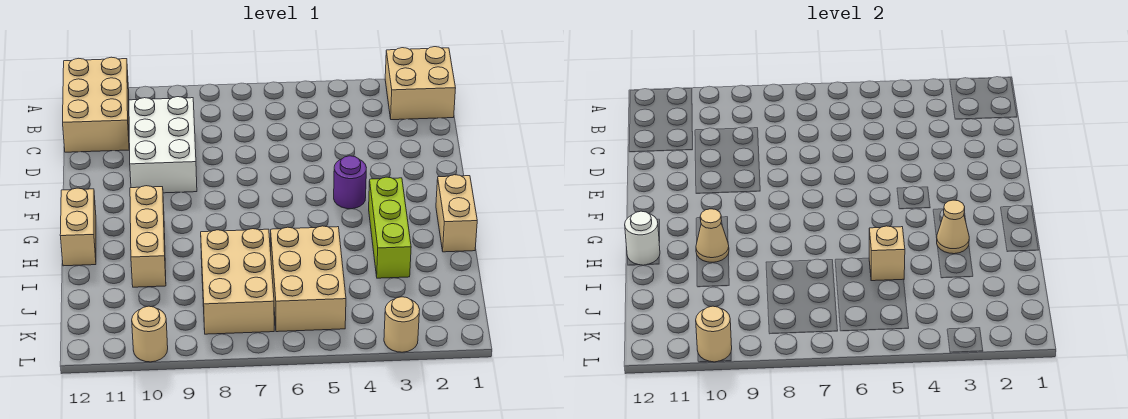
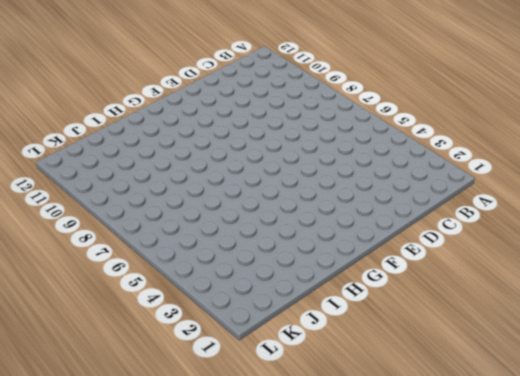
none -> tan 2x2 brick [385,47,456,120]
none -> tan 2x3 brick [63,57,129,152]
none -> white 2x3 brick [129,97,197,193]

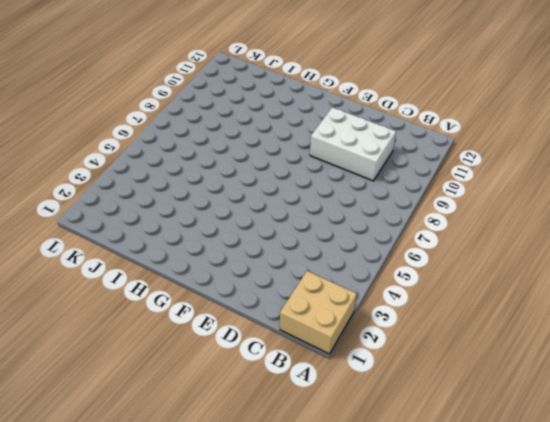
none -> tan 2x3 brick [63,57,129,152]
none -> purple 1x1 round brick [334,156,366,209]
none -> tan 1x2 brick [436,175,477,252]

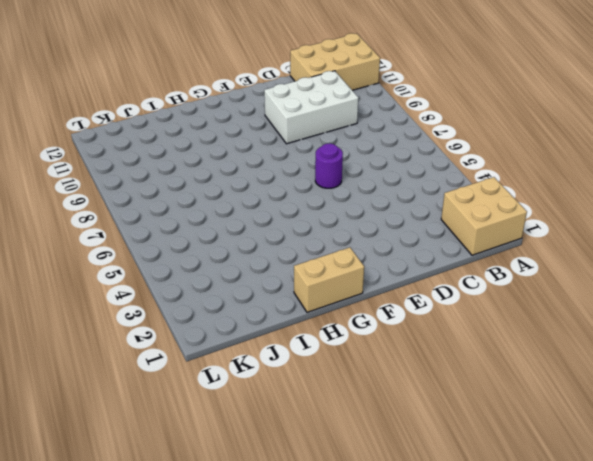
purple 1x1 round brick [315,143,343,188] -> purple 1x1 round brick moved to [334,156,366,209]
none -> lime 1x3 brick [369,177,411,278]
none -> tan 1x3 brick [130,186,166,287]
none -> tan 1x2 brick [60,188,96,266]

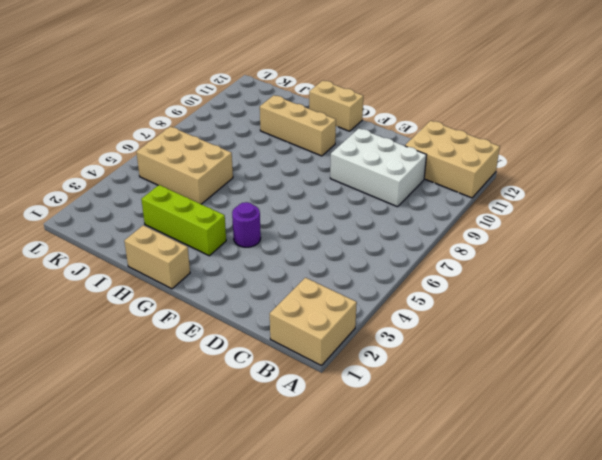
none -> tan 2x3 brick [201,229,274,334]
none -> tan 1x1 round brick [384,297,420,352]
none -> tan 1x1 round brick [132,306,168,362]

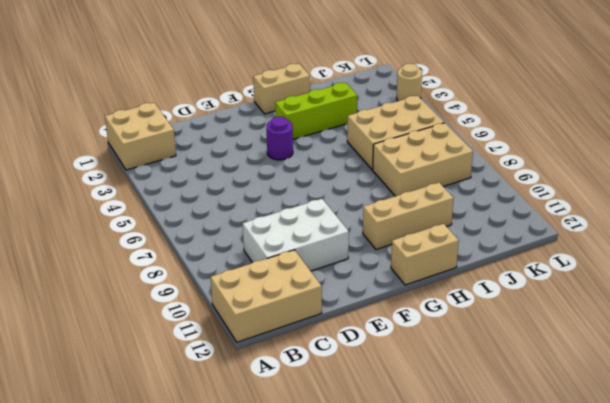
none -> tan 1x1 round brick [132,306,168,362]
none -> tan 1x1 cone [937,200,969,254]
none -> tan 1x1 cone [696,209,729,262]

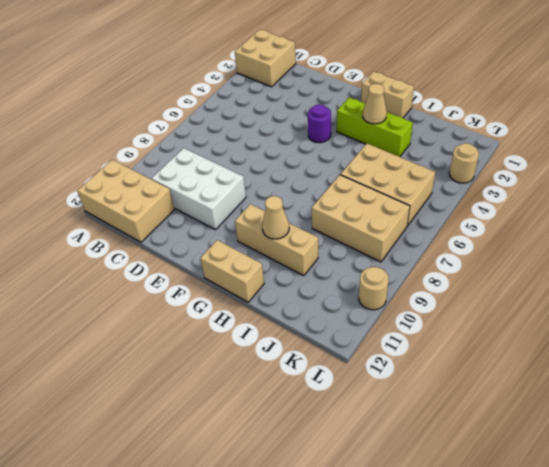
none -> white 1x1 round brick [625,211,660,265]
none -> tan 1x1 brick [869,226,905,281]
none -> tan 1x1 round brick [696,306,732,362]

